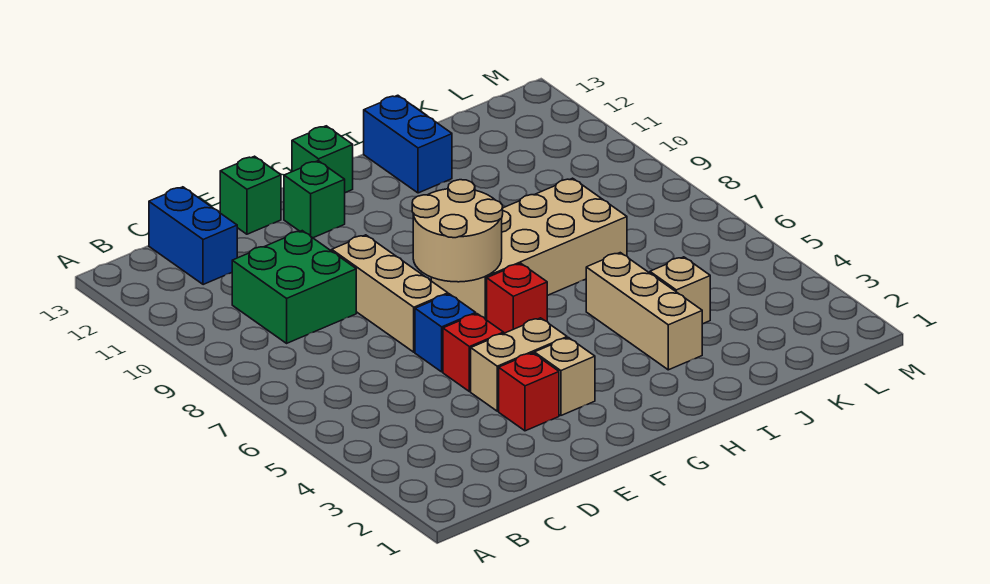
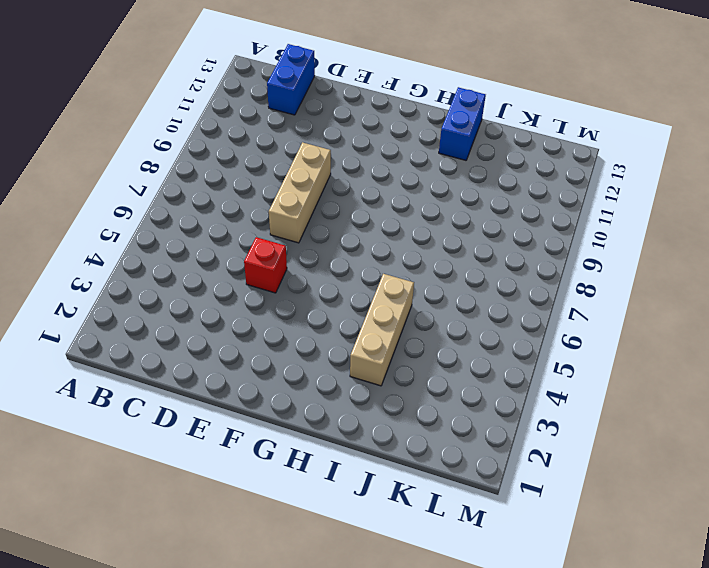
none -> green 2x2 brick [232,231,356,343]
none -> red 1x1 brick [499,353,559,431]
none -> tan 1x2 brick [471,318,567,411]

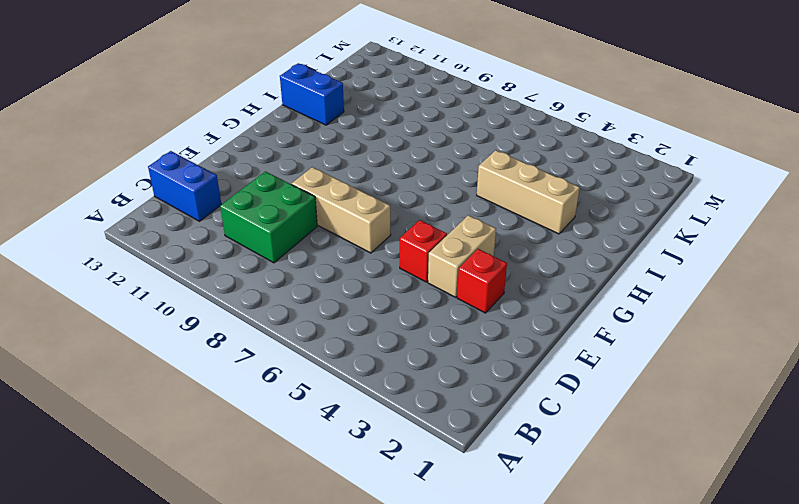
none -> blue 1x1 brick [415,294,476,372]
none -> green 1x1 brick [220,156,281,234]
none -> tan 1x1 brick [534,338,595,415]

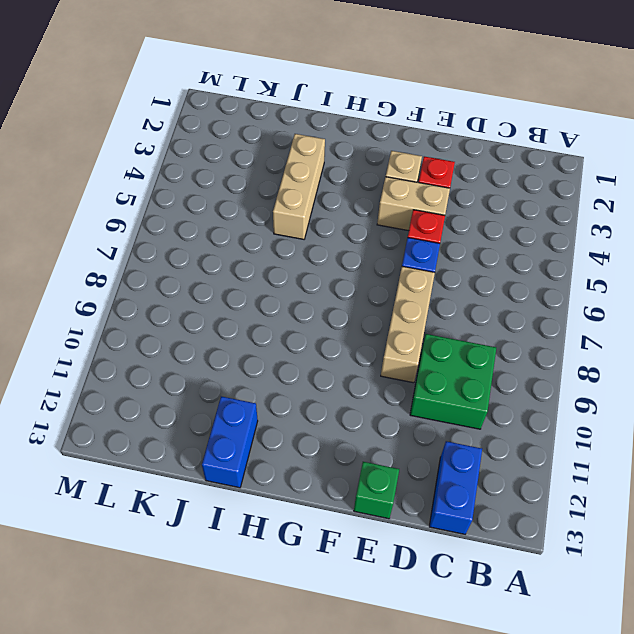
none -> green 1x1 brick [284,161,345,238]
none -> red 1x1 brick [487,263,547,333]
none -> tan 2x4 brick [431,178,627,320]

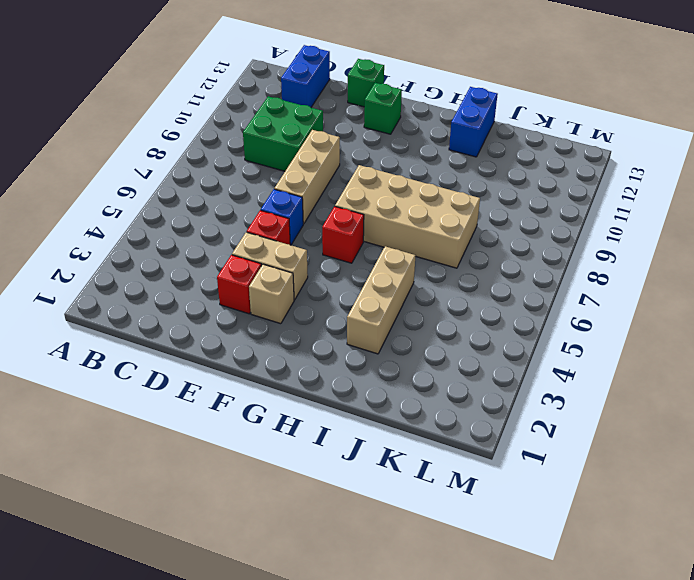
none -> green 1x1 brick [292,126,353,193]
none -> tan 1x1 brick [650,257,710,324]
none -> tan 2x2 round brick [412,180,503,282]

